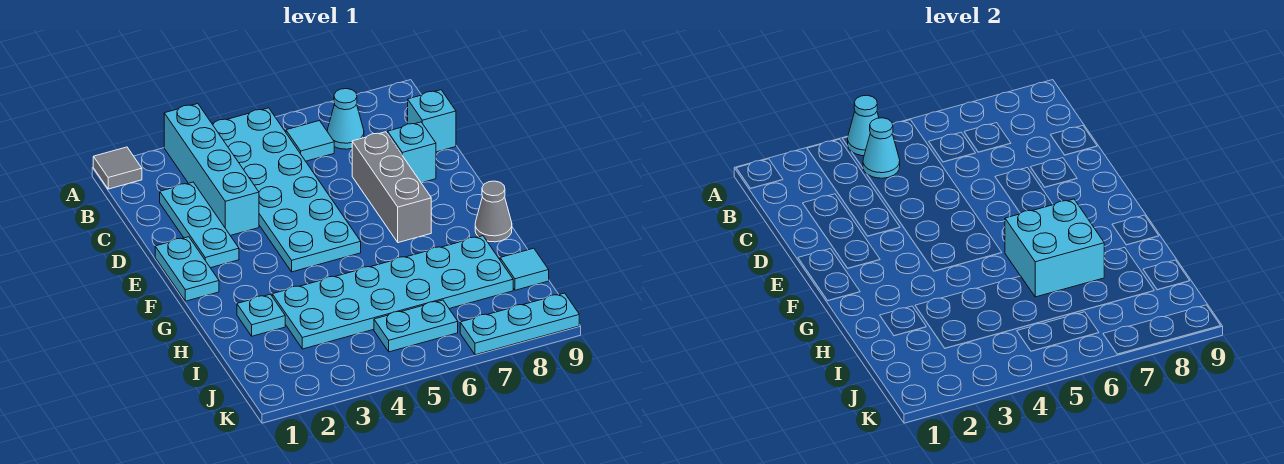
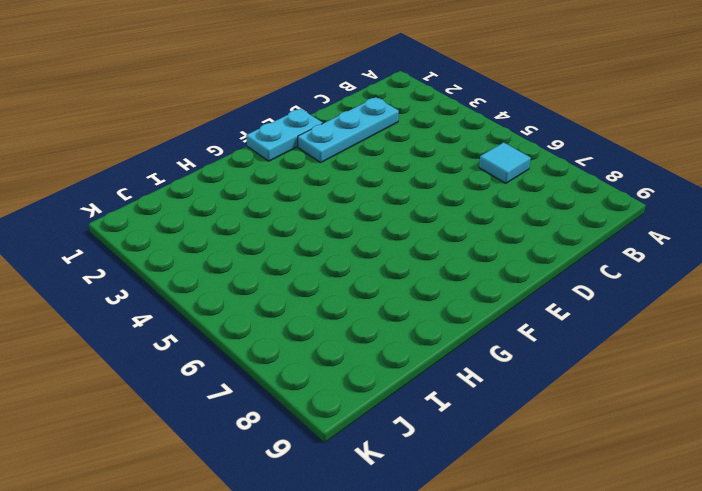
none -> grey 1x1 tile [93,147,142,189]
none -> cyan 1x4 brick [164,104,259,236]
none -> cyan 2x6 plate [212,108,361,272]

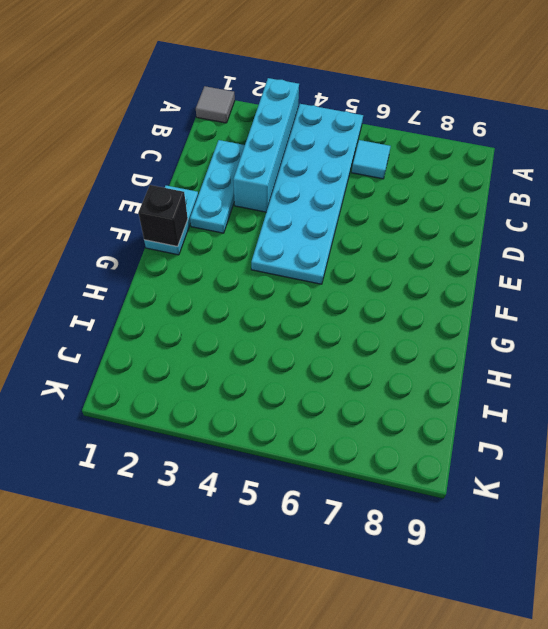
black 1x1 brick [139,185,188,246] -> none
none -> cyan 1x1 cone [327,89,364,149]
none -> cyan 1x1 brick [408,90,456,152]
none -> grey 1x3 brick [352,132,431,243]

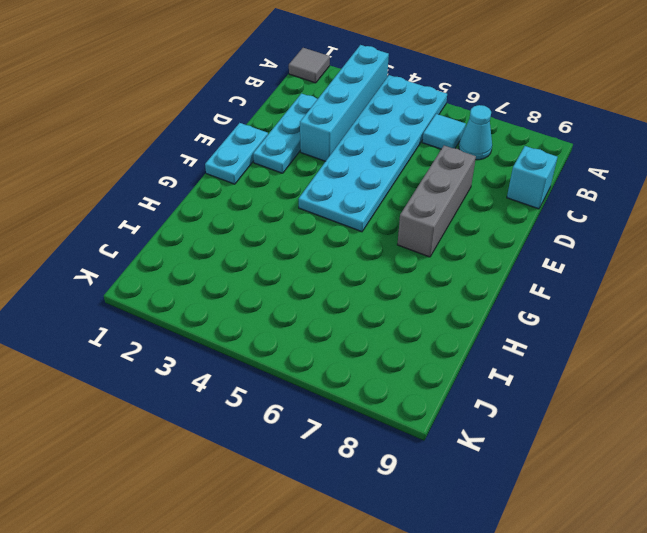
none -> cyan 1x1 brick [388,122,436,183]
none -> grey 1x1 cone [475,181,512,242]
none -> cyan 1x1 plate [237,294,285,336]

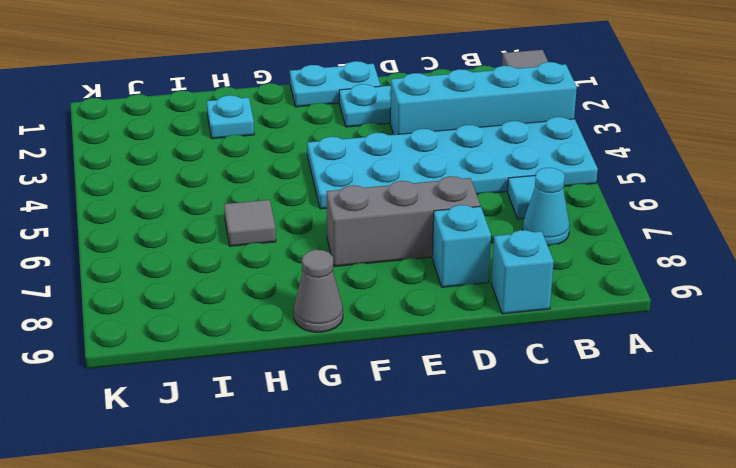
grey 1x1 tile [224,200,276,246] -> cyan 2x6 plate [272,236,513,349]
none -> cyan 1x1 tile [500,248,549,290]
none -> cyan 1x2 plate [374,300,458,352]
none -> cyan 1x3 plate [460,293,579,355]

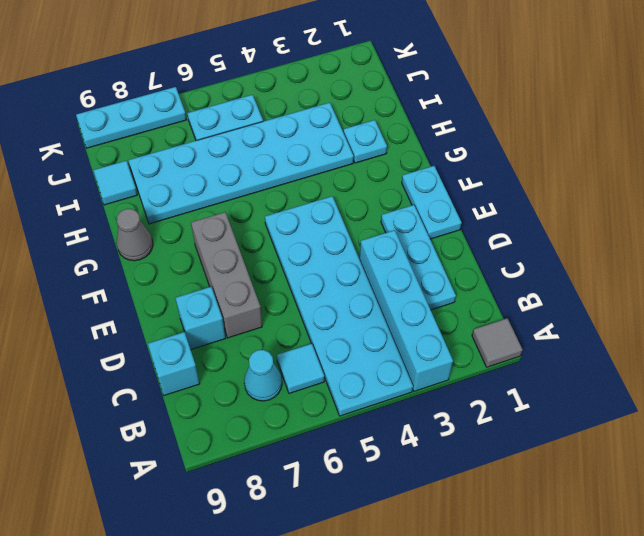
none -> cyan 1x1 cone [848,95,879,156]
none -> cyan 1x1 cone [863,118,900,178]
none -> cyan 2x2 brick [1005,199,1104,297]

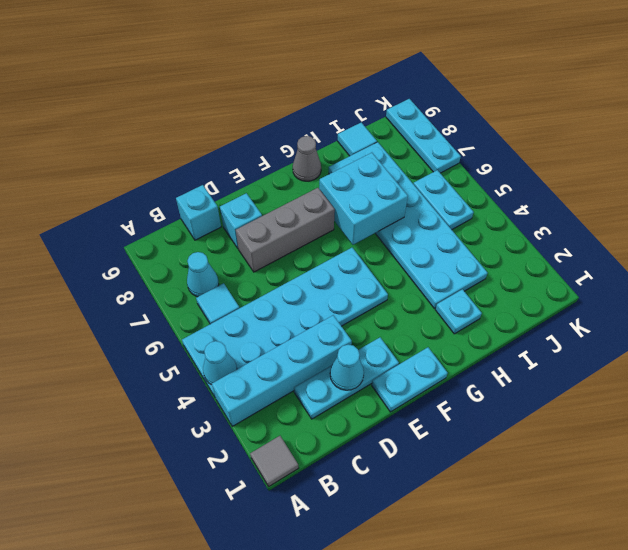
cyan 1x1 cone [330,345,364,390] -> cyan 1x1 cone moved to [863,118,900,178]

